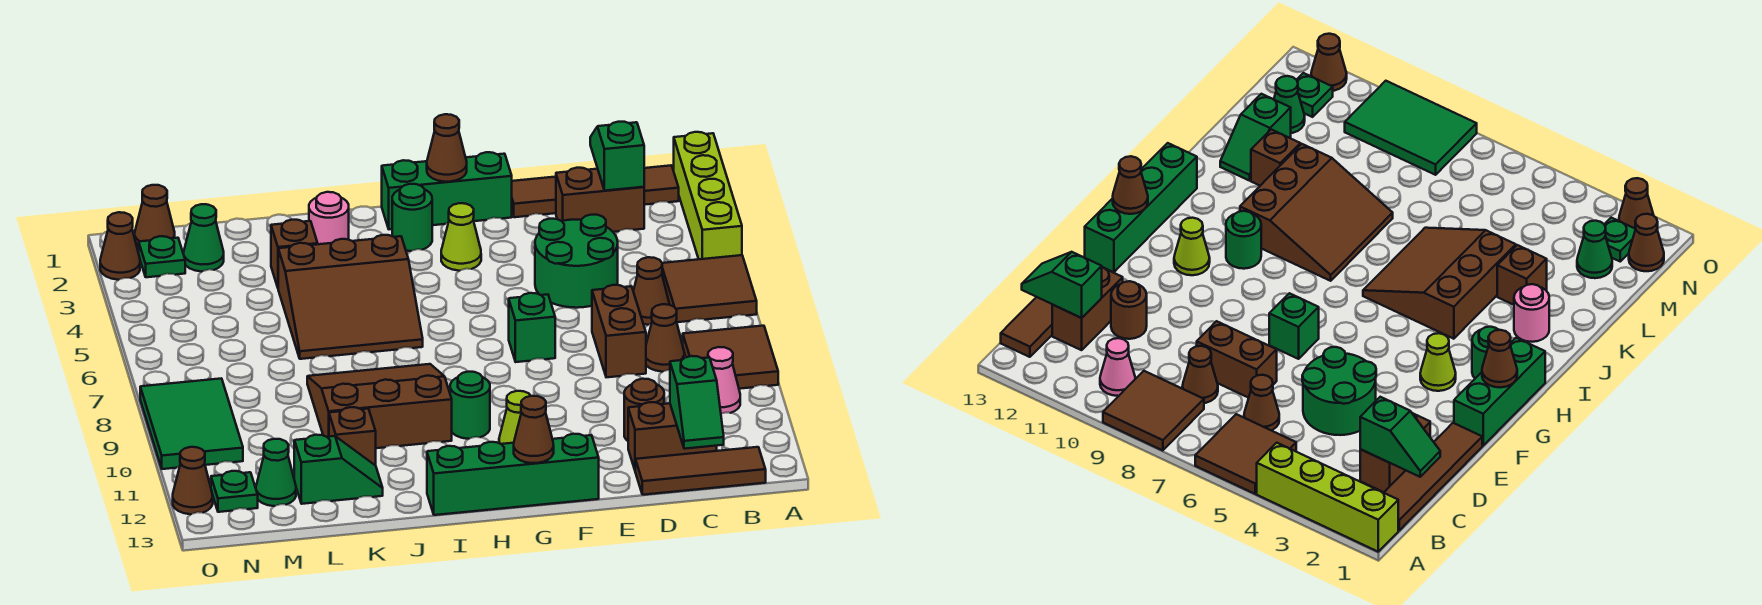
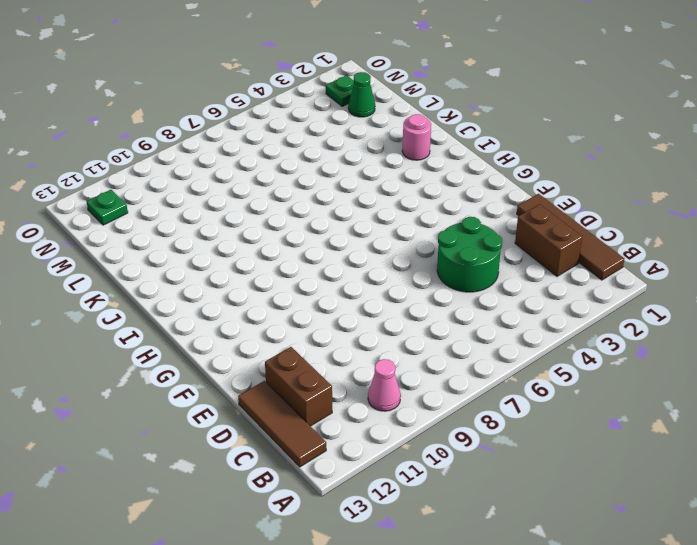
none -> lime 1x4 brick [674,132,742,259]
none -> brown 2x2 tile [662,255,757,322]
none -> brown 2x2 tile [683,326,778,389]
none -> brown 1x1 cone [633,257,670,325]

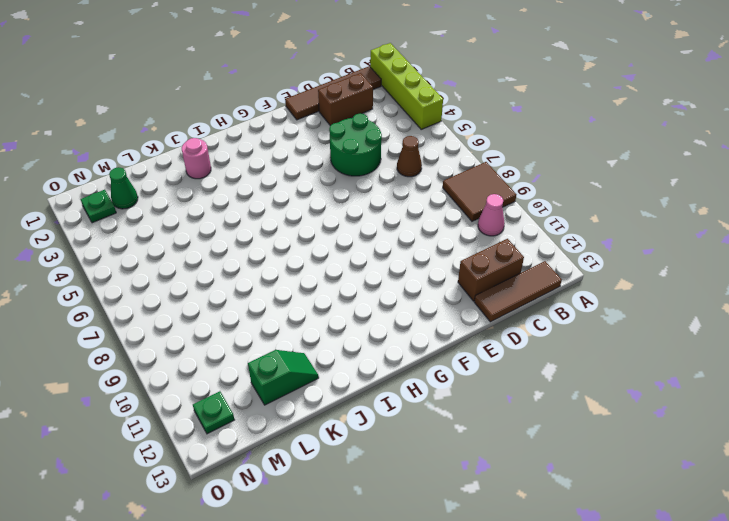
none -> brown 2x2 tile [662,255,757,322]
none -> brown 1x1 cone [646,304,684,372]
none -> brown 1x2 brick [592,285,646,377]
none -> brown 1x1 round brick [624,379,664,441]

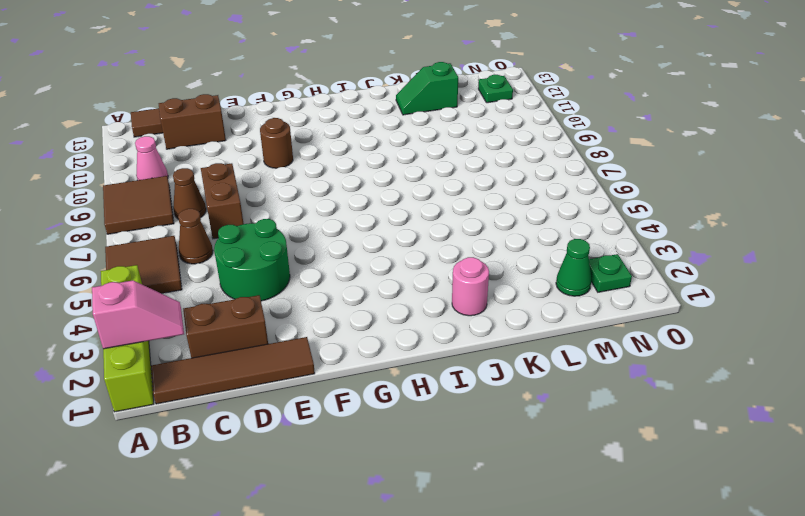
pink 1x2 slope [92,280,184,349] -> none
brown 1x1 round brick [260,118,293,168] -> brown 1x1 round brick moved to [624,379,664,441]
none -> green 1x3 brick [382,152,512,229]
none -> green 1x1 brick [509,293,555,362]
none -> green 1x4 brick [427,434,599,515]
none -> lime 1x1 cone [441,203,481,271]

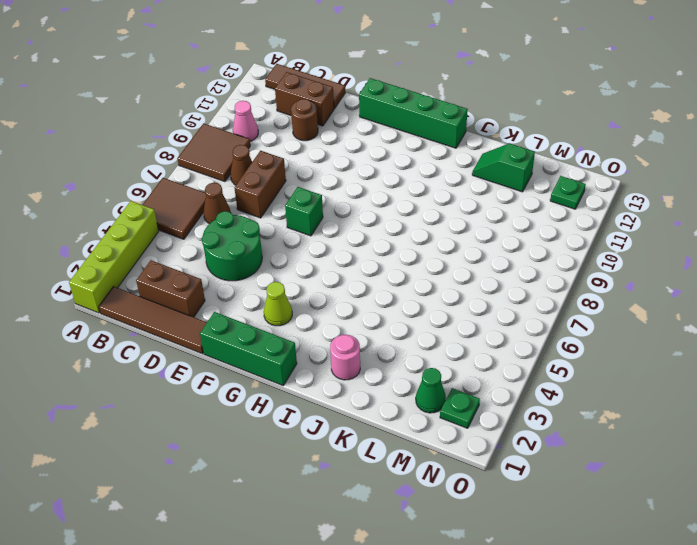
none -> lime 1x1 cone [499,391,531,444]
none -> green 1x1 round brick [392,184,432,251]
none -> green 1x1 round brick [450,372,490,439]
none -> brown 3x3 slope [278,235,423,359]

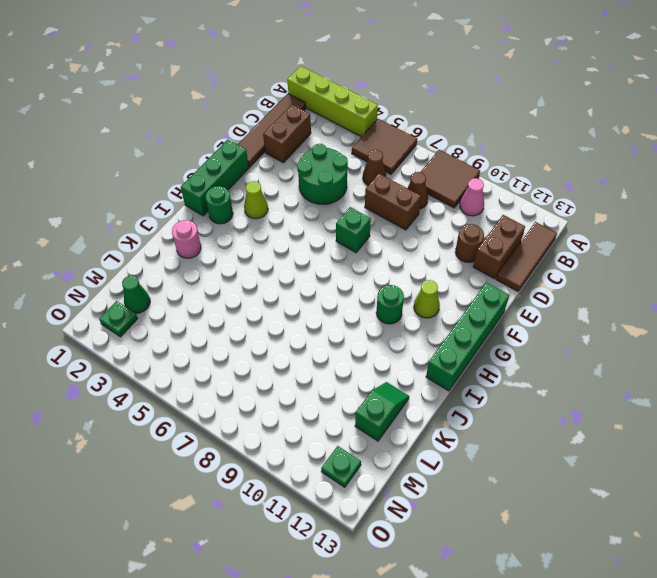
none -> brown 3x3 slope [278,235,423,359]
none -> brown 3x3 slope [307,364,452,448]
none -> brown 1x1 brick [271,220,318,287]
none -> brown 1x1 brick [329,407,376,466]

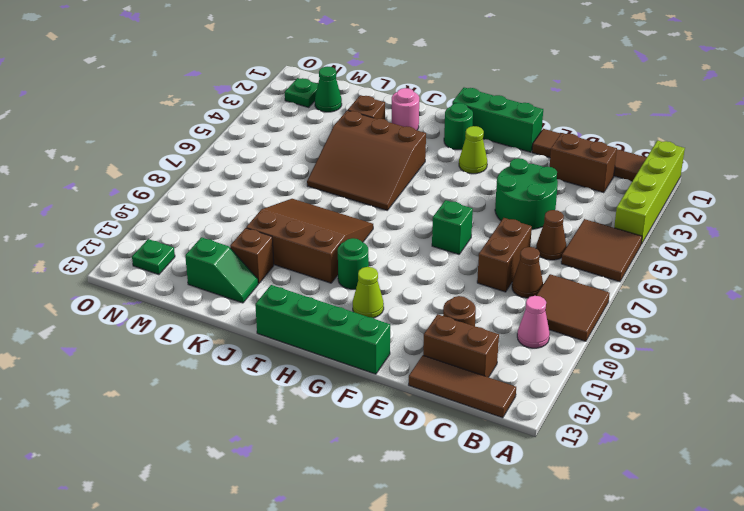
none -> green 1x1 cone [256,439,296,506]
none -> brown 1x1 cone [135,185,175,247]
none -> green 2x3 tile [140,378,243,469]
none -> brown 1x1 cone [100,212,140,280]

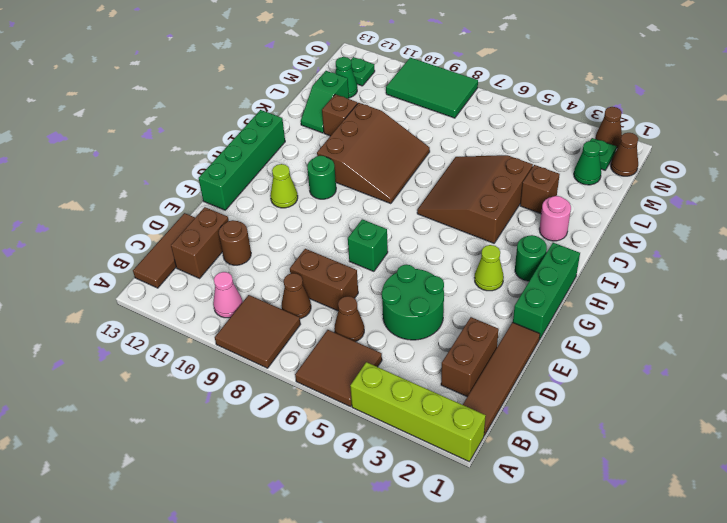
none -> brown 1x1 cone [173,447,213,514]
none -> green 1x2 slope [590,122,644,191]
none -> green 1x2 slope [670,356,724,449]
none -> brown 1x1 cone [427,114,467,182]

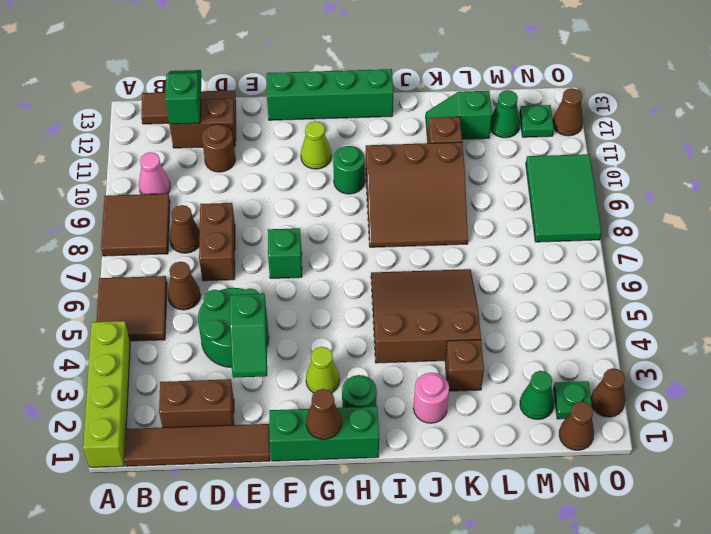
green 1x2 slope [230,294,267,378] -> green 1x2 slope moved to [590,122,644,191]
none -> brown 1x1 cone [514,396,554,463]

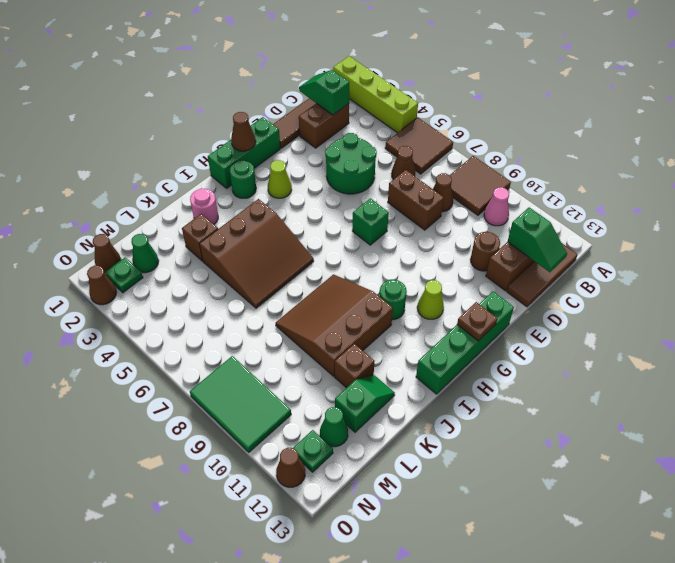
brown 1x1 plate [457,302,497,341] -> brown 1x1 cone [514,396,554,463]

